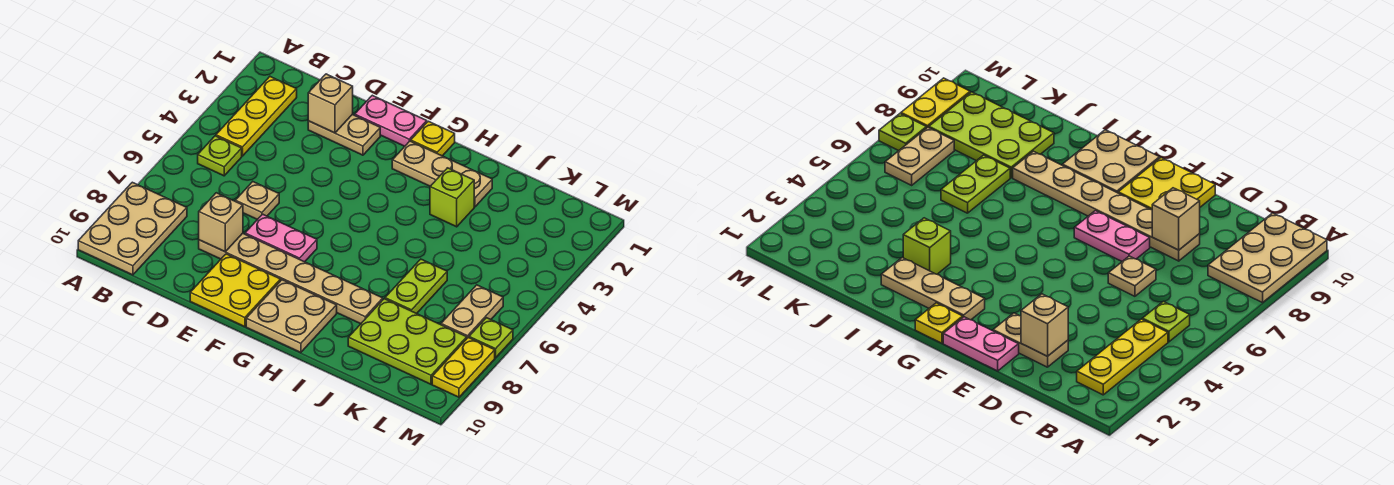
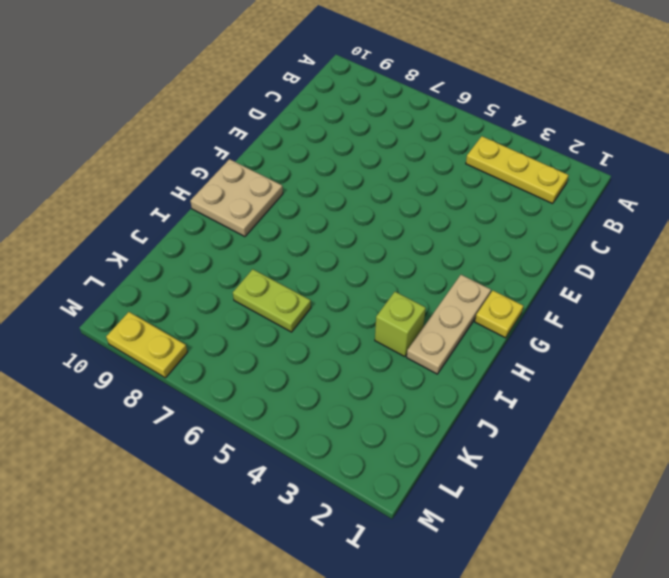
none -> tan 2x3 plate [78,182,187,275]
none -> lime 1x1 plate [198,136,242,176]
none -> tan 1x2 plate [308,115,380,155]

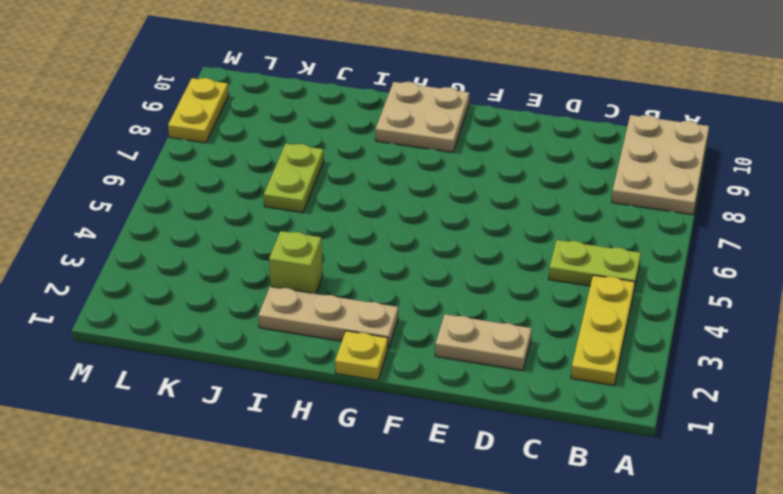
lime 1x2 plate [549,240,641,289] -> lime 1x1 plate [198,136,242,176]
none -> tan 1x1 plate [235,182,279,220]
none -> tan 1x6 plate [199,233,383,324]
none -> pink 1x2 plate [355,95,427,146]

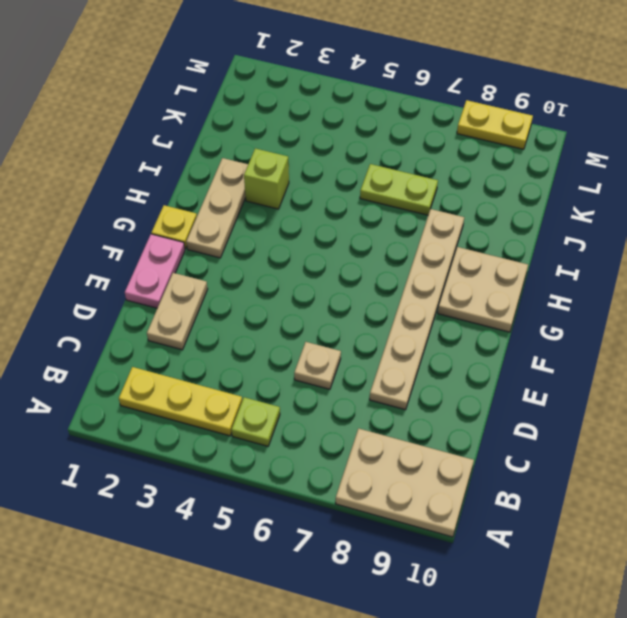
none -> pink 1x2 plate [245,214,317,262]
none -> yellow 2x2 plate [190,254,281,327]
none -> lime 2x3 plate [348,299,467,384]

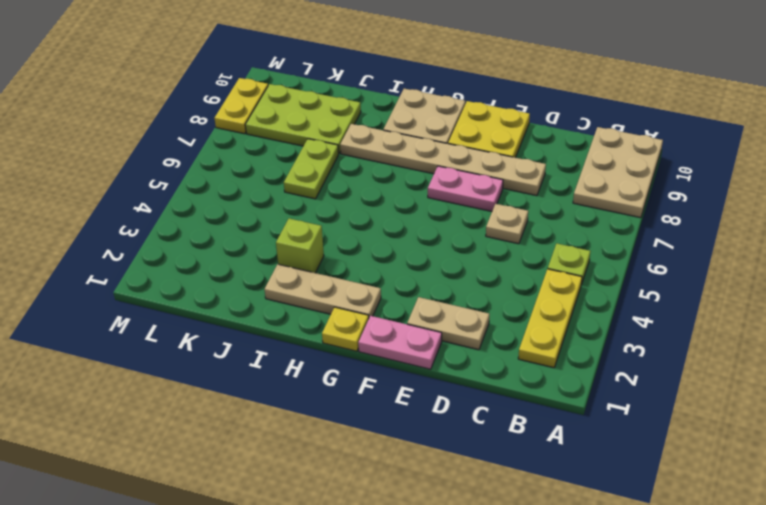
none -> tan 1x2 plate [441,285,503,338]
none -> lime 1x1 plate [469,318,513,358]
none -> tan 1x1 brick [308,74,353,133]

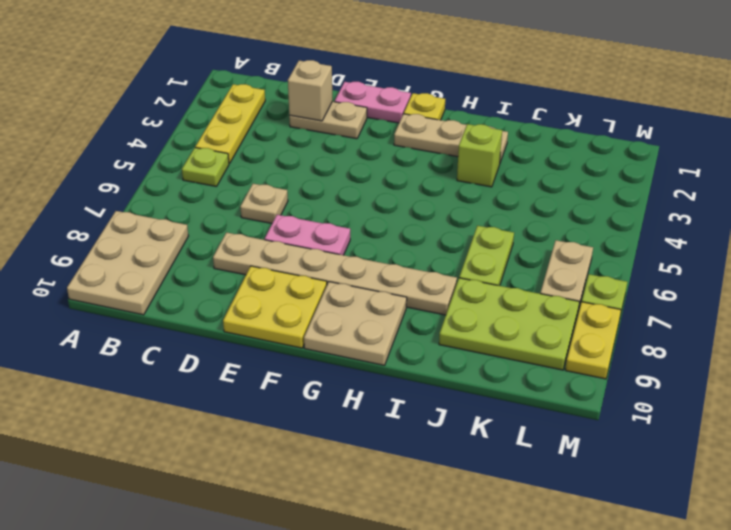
none -> tan 1x1 brick [199,193,243,252]

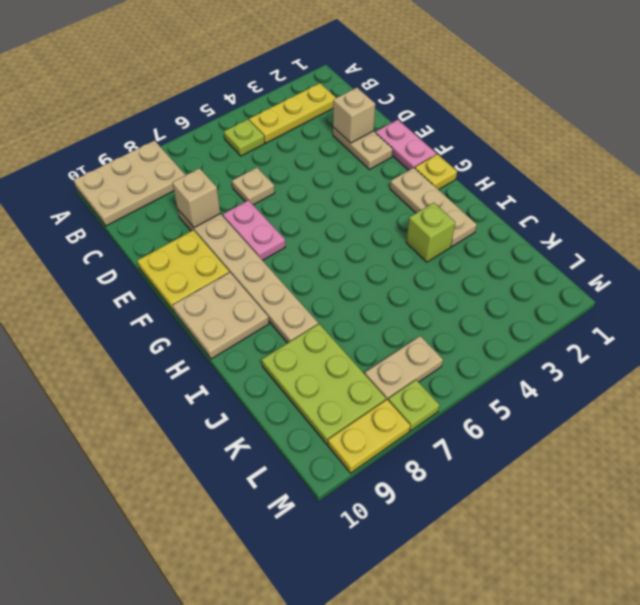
none -> lime 1x2 plate [385,259,447,314]

